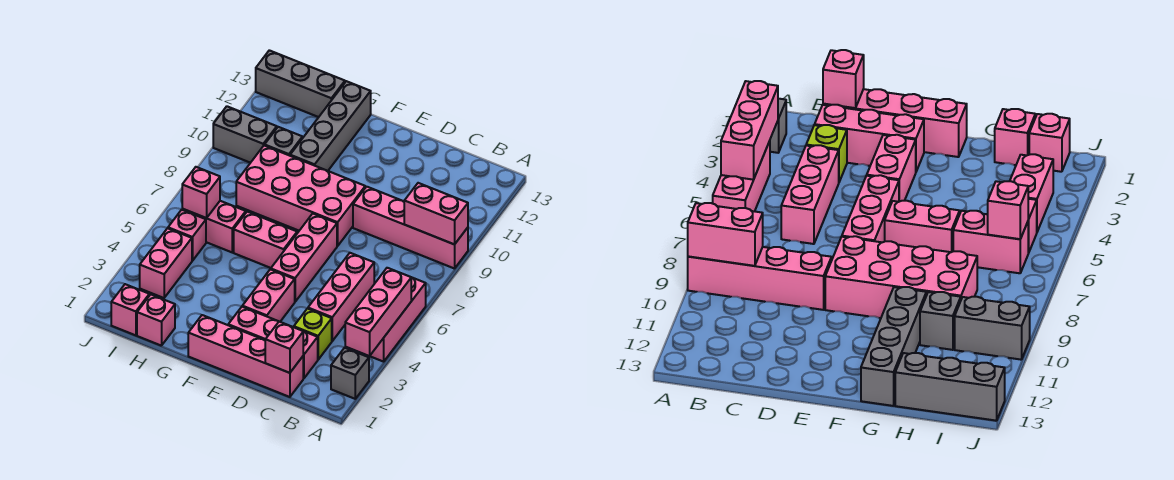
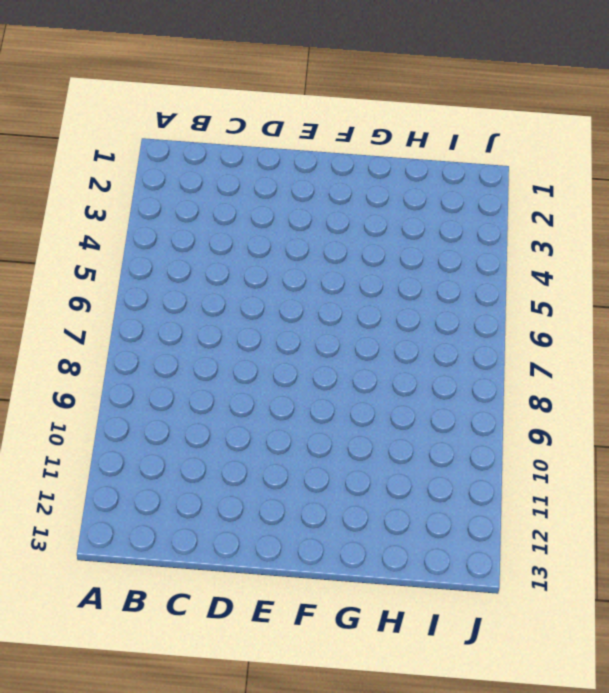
none -> grey 1x1 brick [331,348,369,399]
none -> pink 1x3 brick [370,277,426,362]
none -> pink 1x4 brick [353,187,468,269]

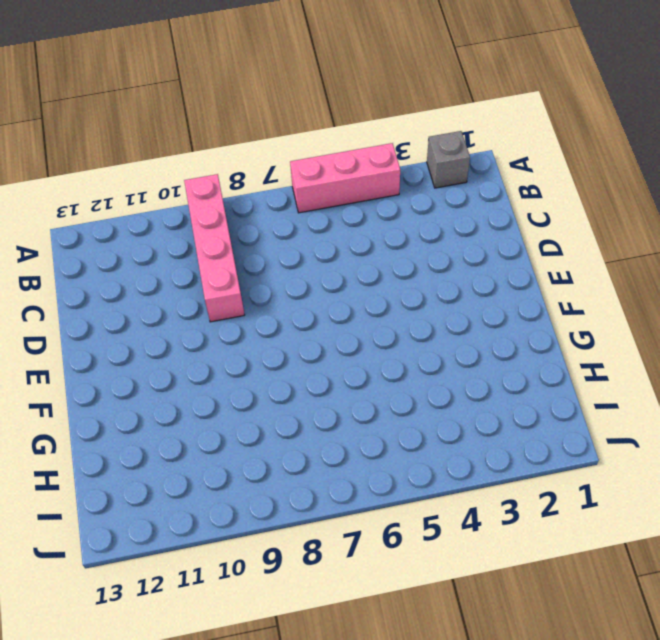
none -> pink 1x4 brick [188,315,303,397]
none -> pink 1x3 brick [228,307,318,378]
none -> lime 1x1 brick [294,309,332,360]

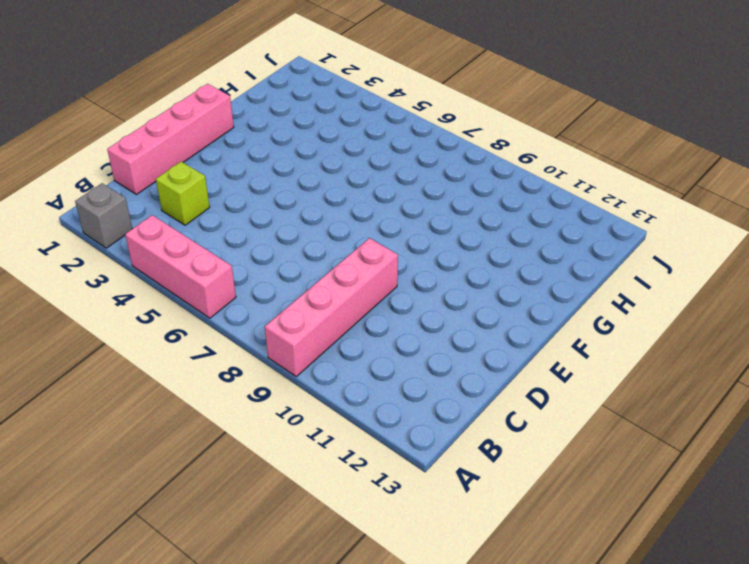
none -> pink 1x3 brick [228,307,318,378]
none -> pink 1x3 brick [308,253,374,341]
none -> pink 1x2 brick [242,269,295,322]

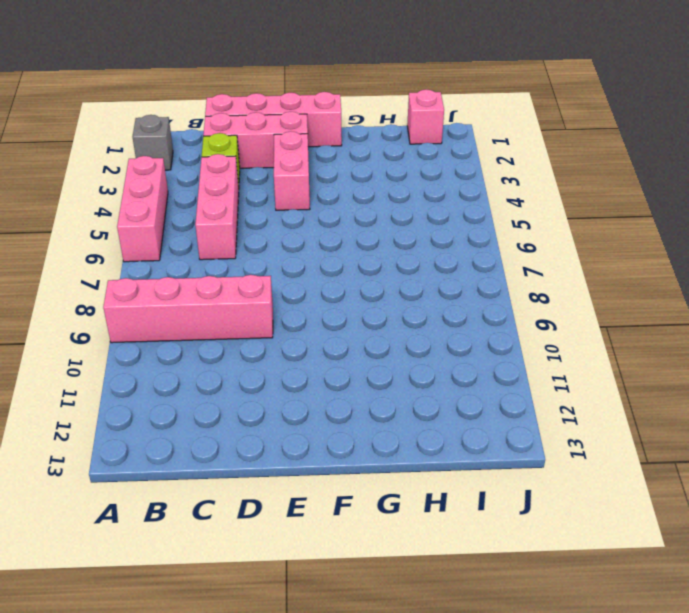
none -> pink 1x3 brick [271,214,337,302]
none -> pink 2x4 brick [236,145,365,246]
none -> pink 1x2 brick [234,212,297,268]

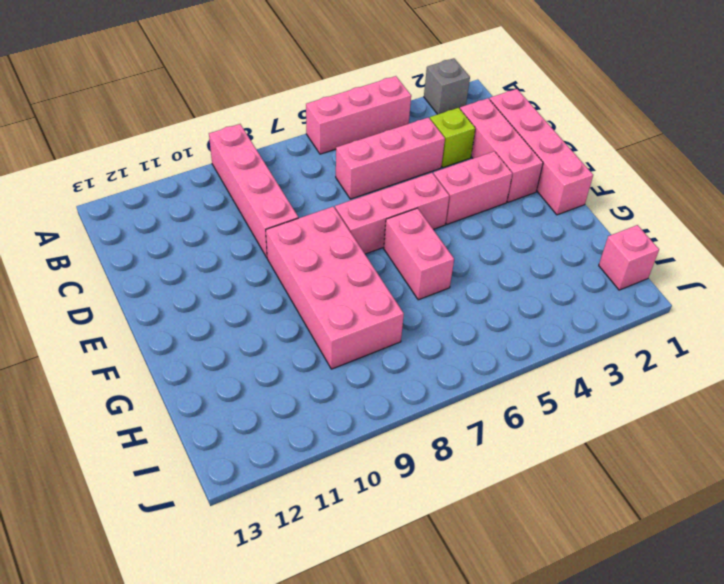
none -> grey 1x4 brick [290,81,371,171]
none -> pink 1x1 brick [137,294,175,346]
none -> pink 1x2 brick [182,201,246,252]

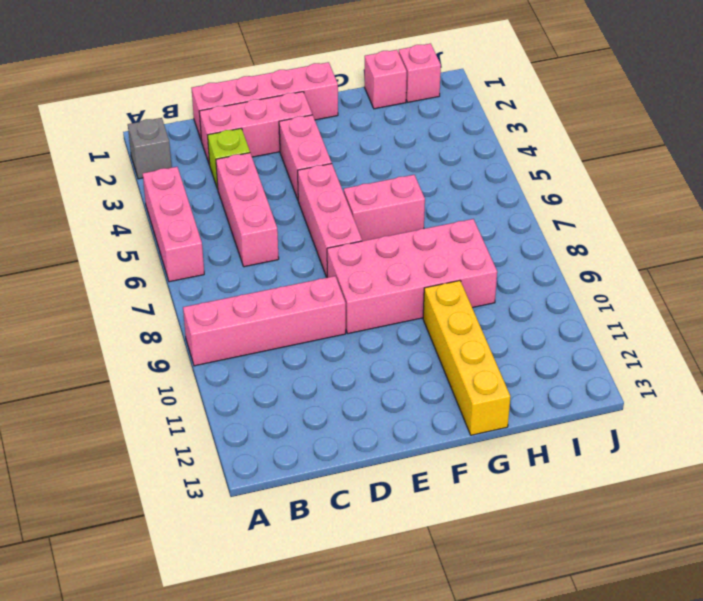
yellow 1x4 brick [423,281,511,435] -> grey 1x4 brick [290,81,371,171]
none -> pink 1x2 brick [182,201,246,252]
none -> grey 1x1 brick [265,127,302,156]
none -> grey 1x3 brick [256,50,345,117]

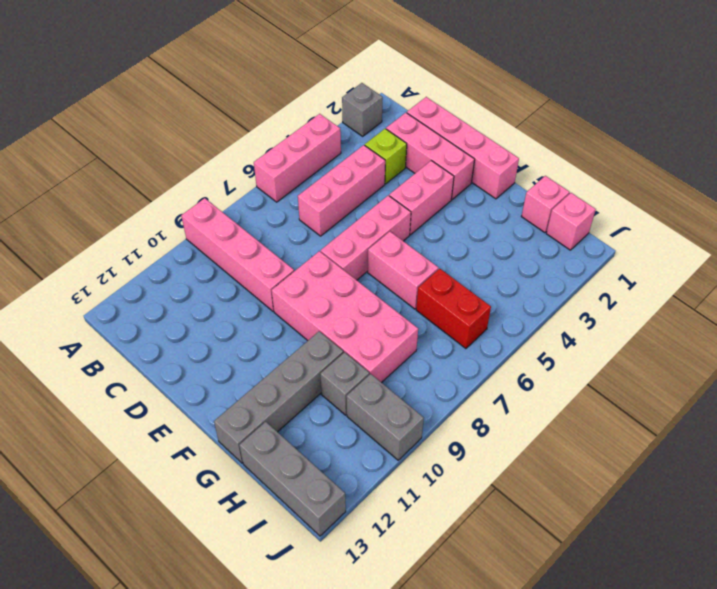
red 1x2 brick [416,269,491,349] -> pink 1x2 brick [182,201,246,252]
none -> pink 1x2 brick [140,228,192,298]
none -> pink 1x1 brick [168,210,206,261]
none -> pink 1x3 brick [345,268,411,356]

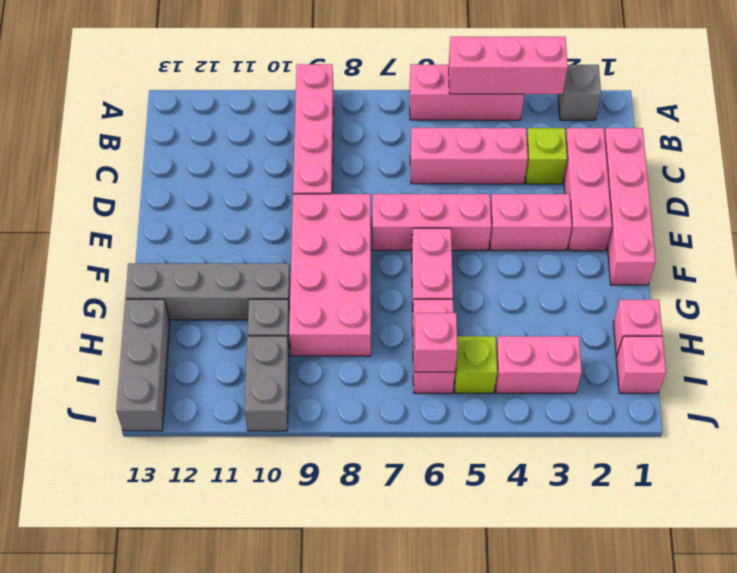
lime 1x1 brick [454,336,497,393] -> pink 1x1 brick [168,210,206,261]
none -> pink 1x2 brick [404,183,468,244]
none -> pink 1x1 brick [265,322,303,373]

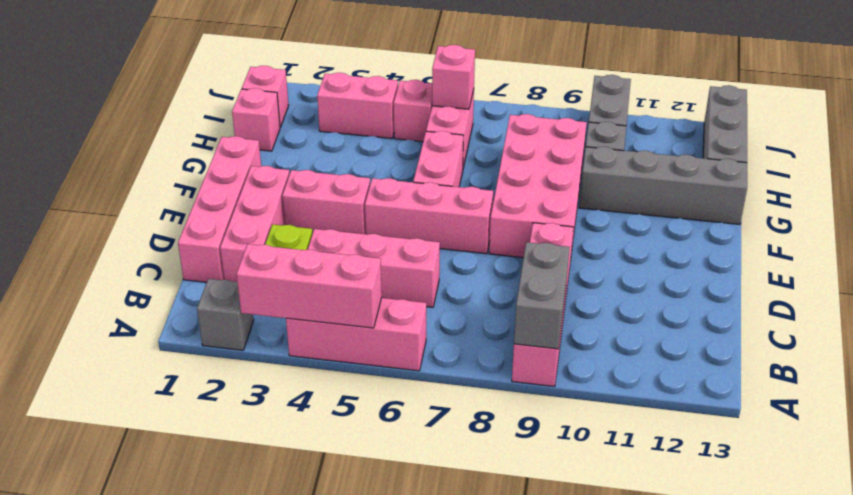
grey 1x2 brick [514,242,570,349] -> pink 1x2 brick [404,183,468,244]
none -> pink 1x1 brick [265,322,303,373]

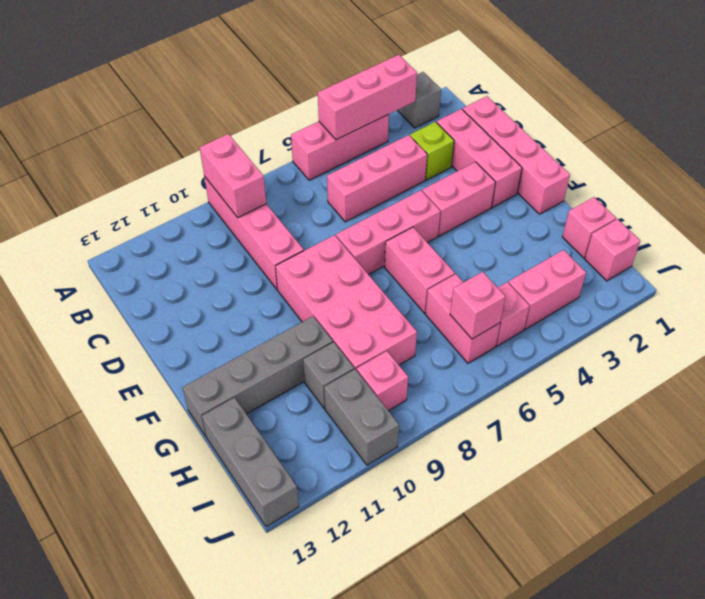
pink 1x1 brick [357,351,408,411] -> pink 1x1 brick moved to [265,322,303,373]

